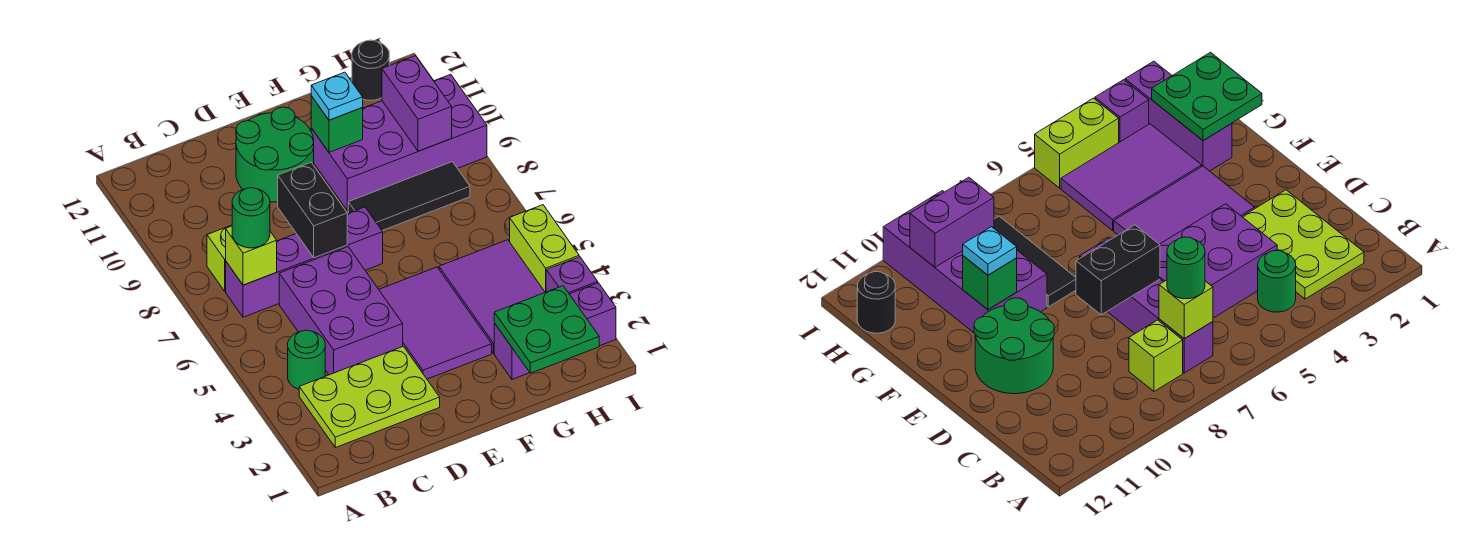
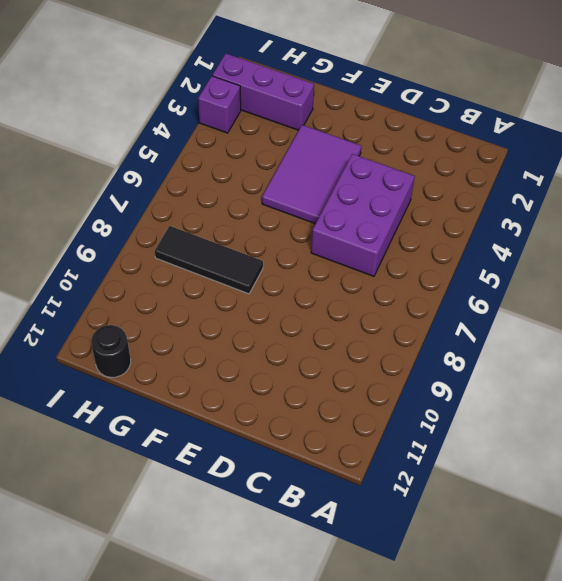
none -> lime 2x3 plate [299,346,440,448]
none -> green 1x1 round brick [288,330,325,389]
none -> purple 1x4 brick [226,207,383,317]

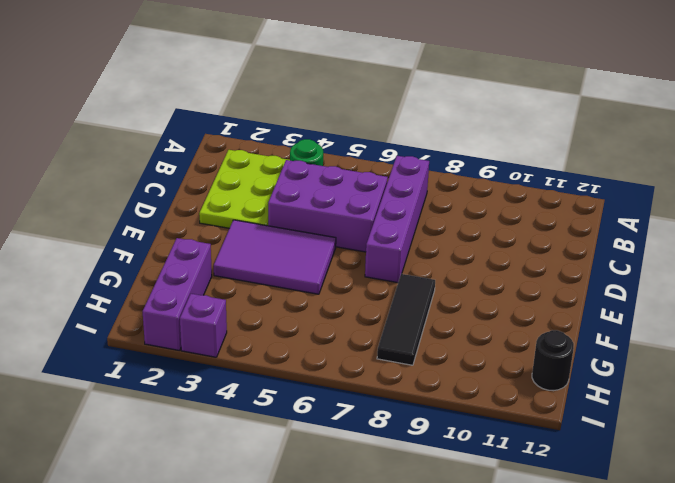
none -> lime 1x1 brick [207,225,232,291]
none -> green 2x2 round brick [236,107,314,202]
none -> purple 2x4 brick [311,74,487,211]

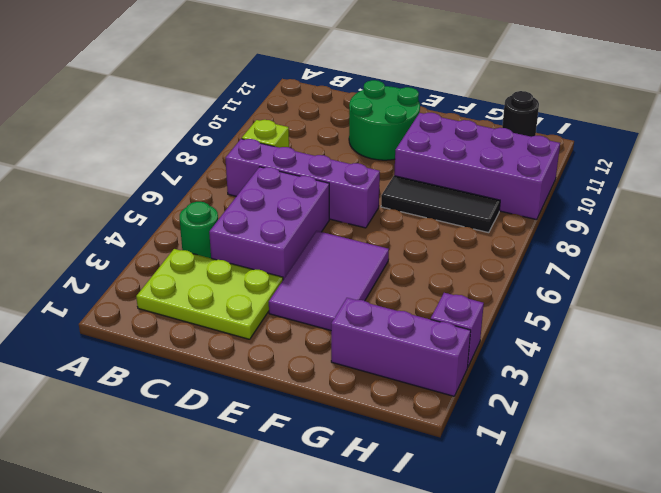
none -> purple 2x3 tile [439,240,545,353]
none -> lime 1x2 brick [510,205,579,292]
none -> lime 1x1 brick [226,226,277,285]

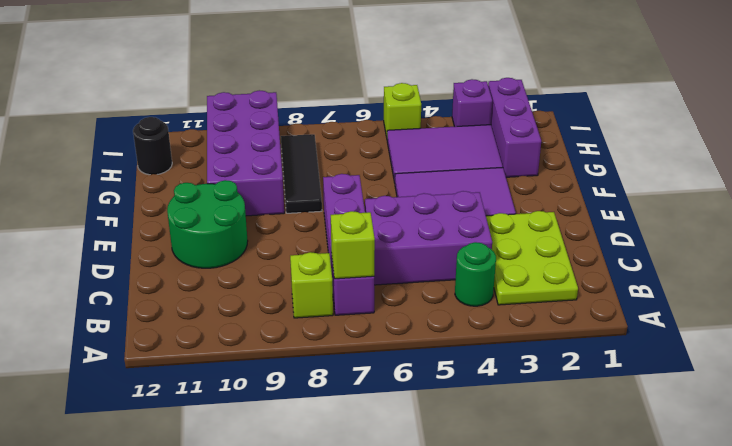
lime 1x1 brick [384,83,421,137] -> lime 1x2 brick [510,205,579,292]
none -> black 1x2 brick [278,163,347,258]
none -> green 1x1 brick [311,96,363,152]
none -> green 2x2 plate [494,286,599,373]

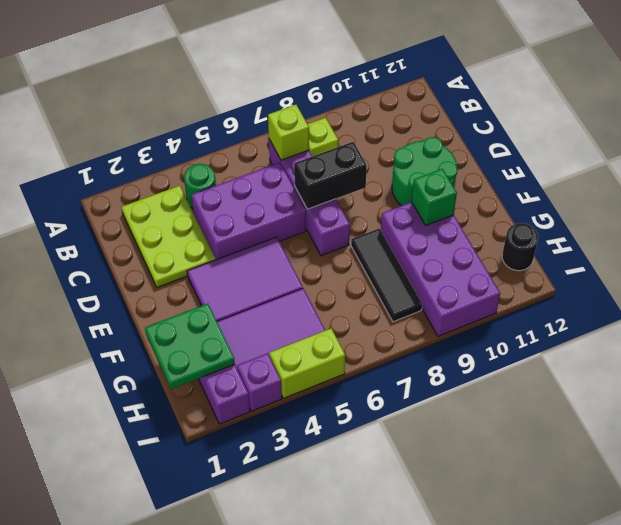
none -> purple 1x2 brick [382,56,452,151]
none -> green 1x1 round brick [232,188,270,248]
none -> cyan 1x1 plate [311,72,363,120]

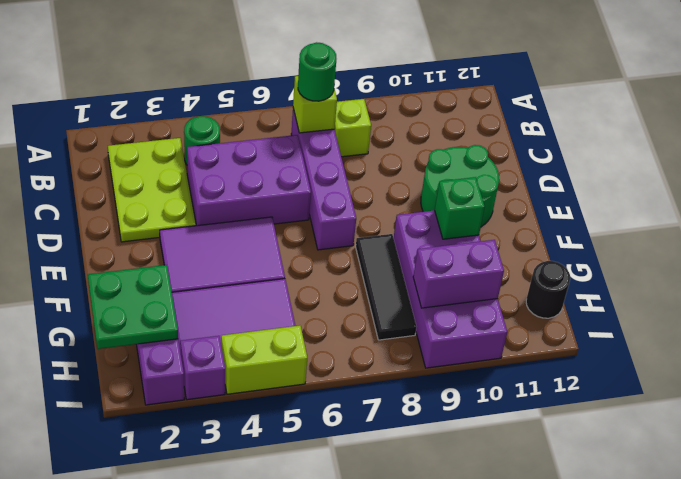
none -> black 1x2 brick [278,163,347,258]
none -> cyan 1x1 plate [311,72,363,120]

